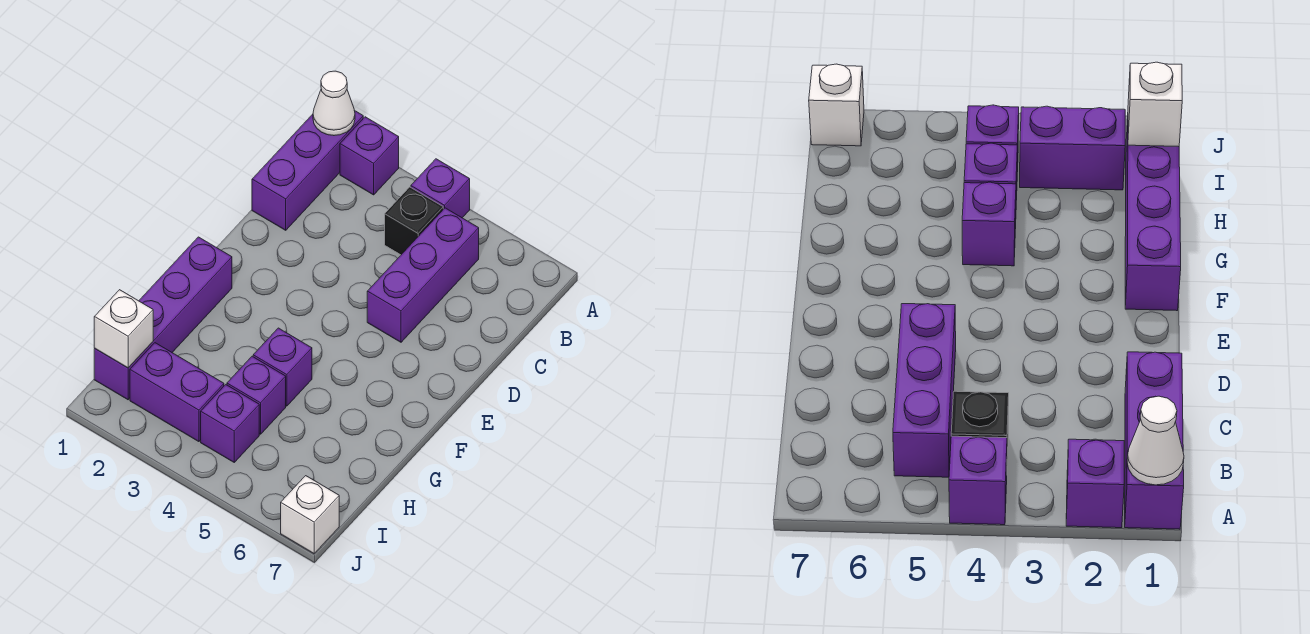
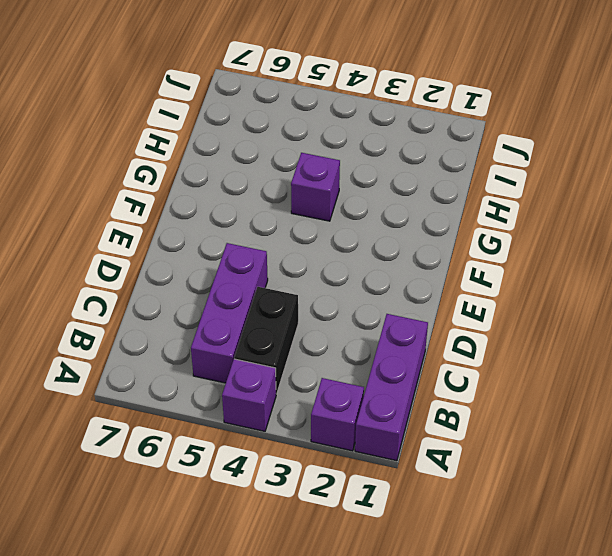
black 1x2 brick [234,287,298,394] -> black 1x1 brick [385,187,443,255]
none -> purple 1x4 brick [94,237,232,400]
none -> purple 1x1 brick [227,356,286,434]
none -> purple 1x2 brick [130,343,224,442]

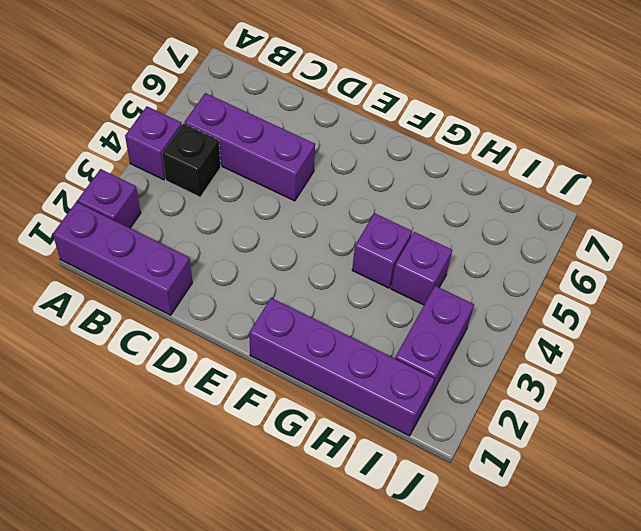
none -> purple 1x1 brick [201,385,259,462]
none -> white 1x1 brick [281,476,339,553]
none -> white 1x1 cone [313,71,355,136]

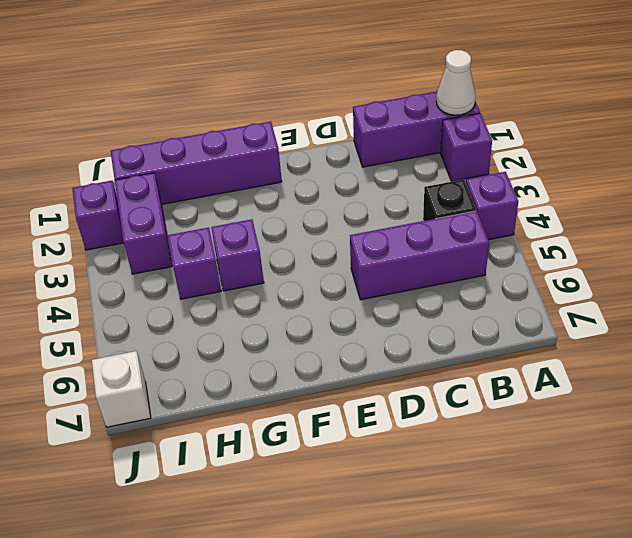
purple 1x1 brick [72,181,124,250] -> purple 1x1 brick moved to [201,385,259,462]
none -> white 1x1 brick [94,290,153,368]

